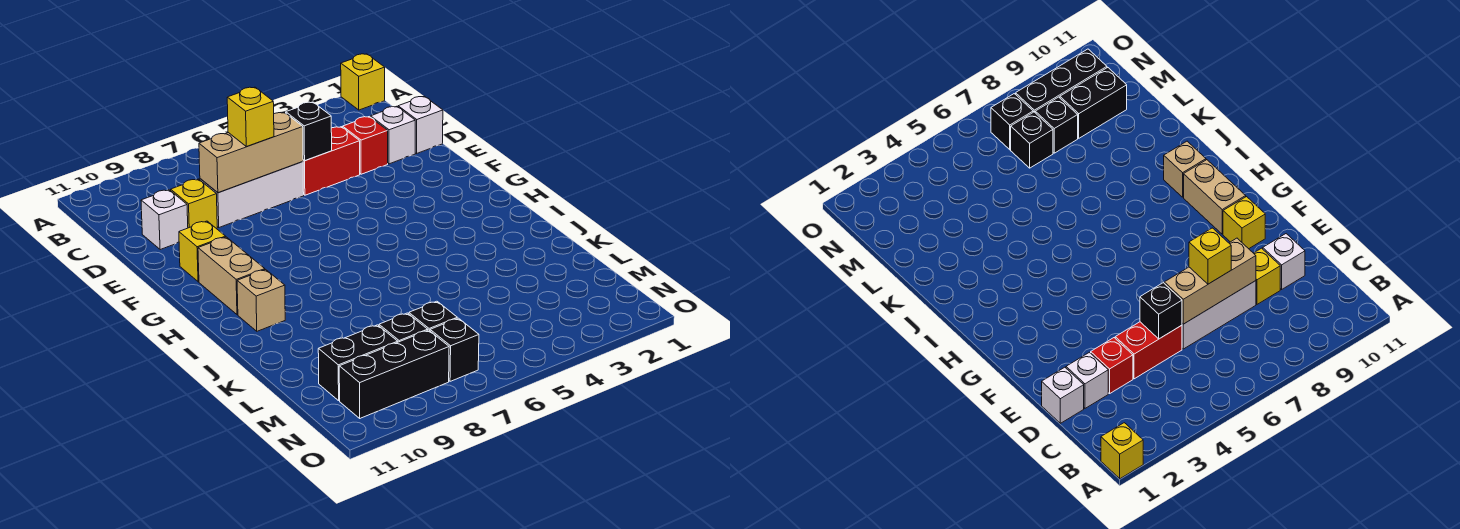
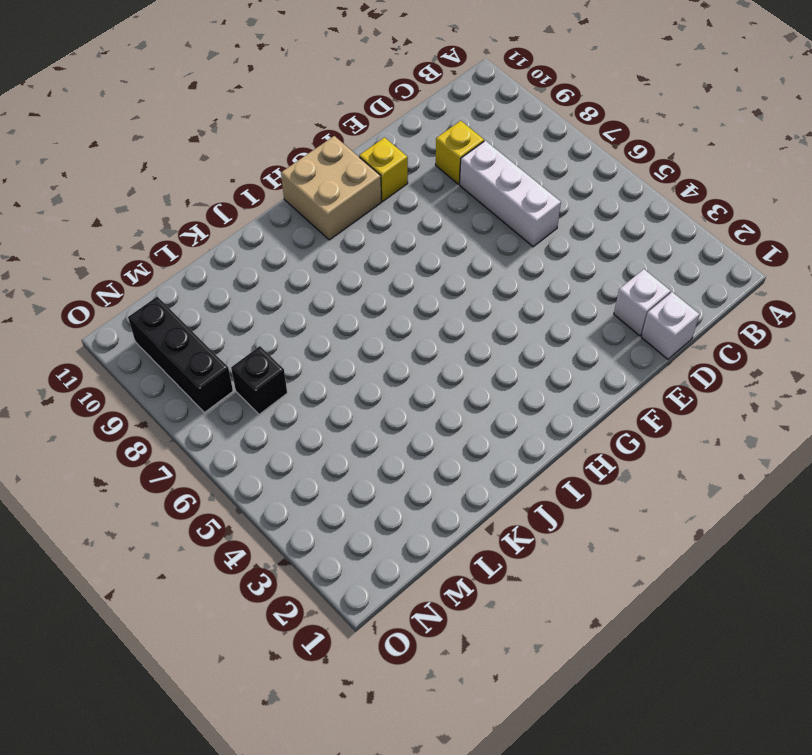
tan 2x2 brick [281,136,381,240] -> tan 1x2 brick [198,237,265,315]
none -> yellow 1x1 brick [341,54,385,110]
none -> red 1x1 brick [343,117,388,174]
none -> red 1x2 brick [303,127,360,195]

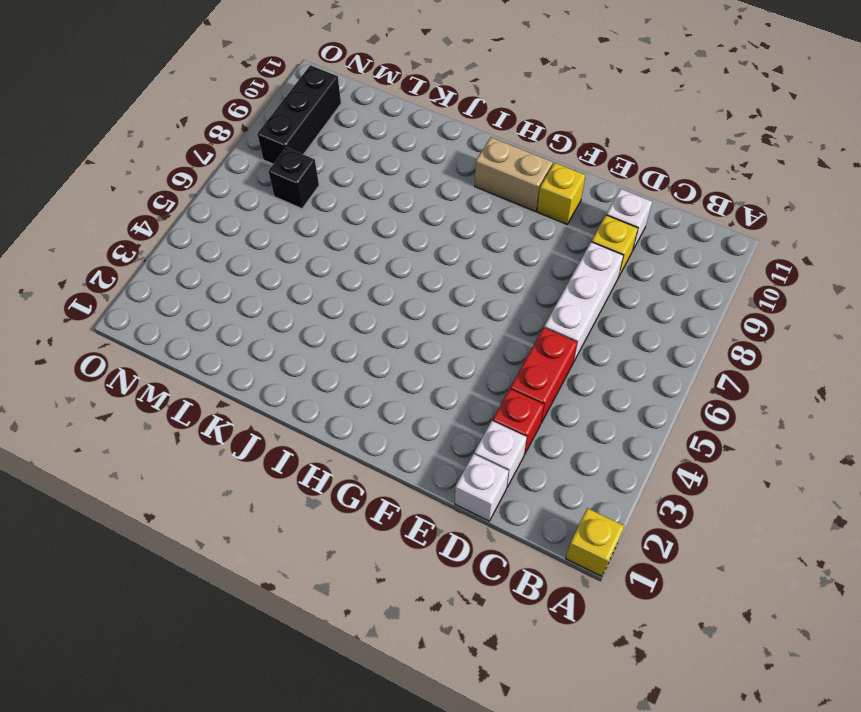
none -> tan 1x1 brick [237,270,285,331]
none -> black 1x1 brick [379,313,428,342]
none -> black 1x2 brick [318,325,398,401]

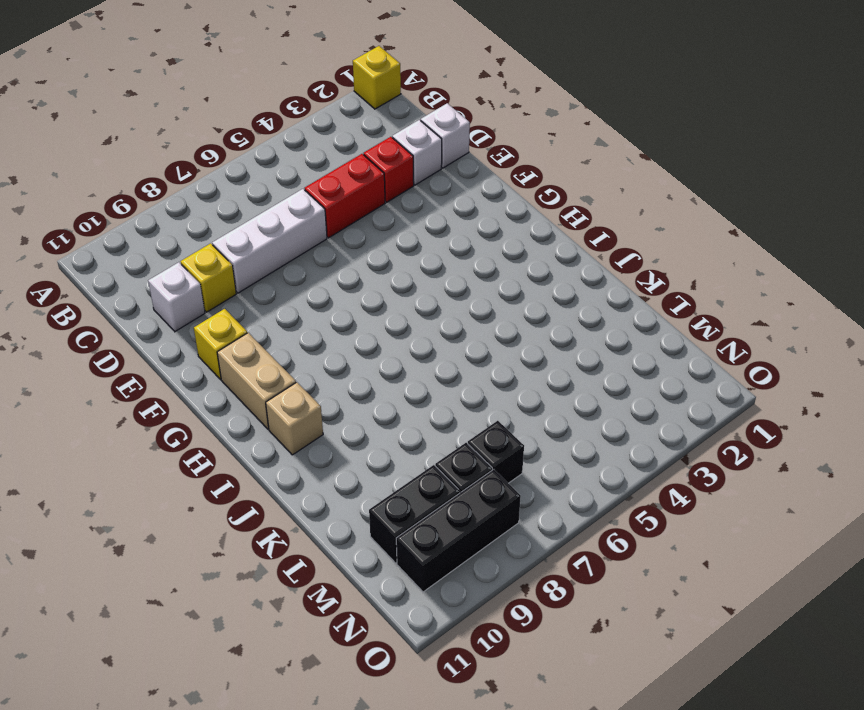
none -> black 1x1 brick [430,318,479,381]
none -> black 1x1 brick [286,102,332,161]
none -> tan 1x3 brick [199,112,303,193]

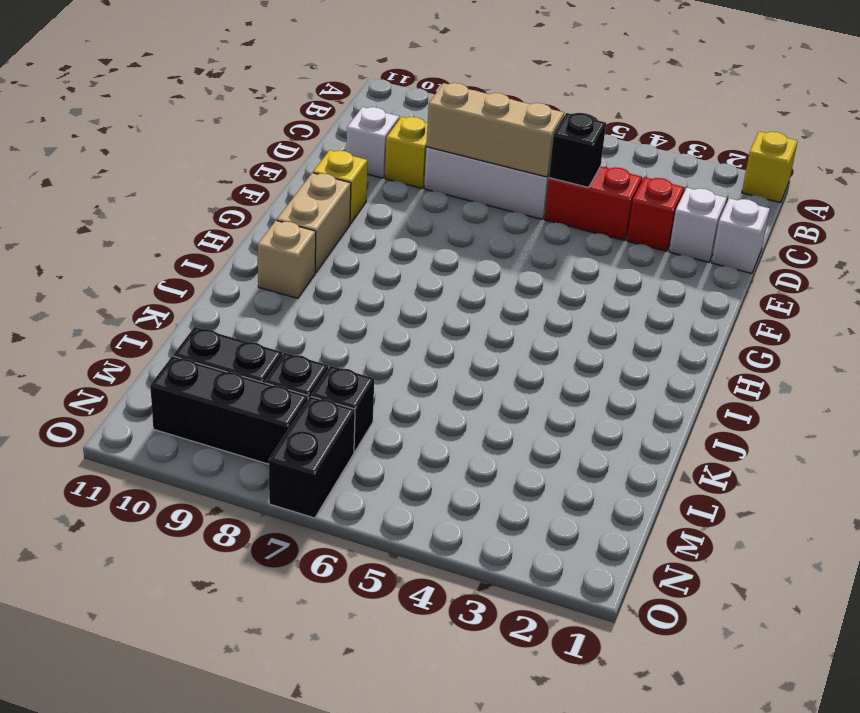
black 1x2 brick [269,396,355,518] -> black 1x1 brick [430,318,479,381]
none -> yellow 1x1 brick [227,87,274,147]

